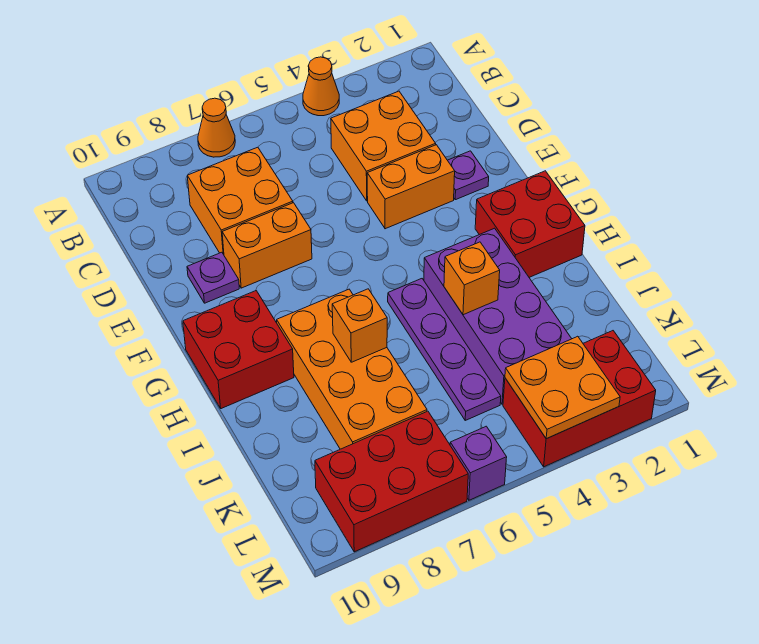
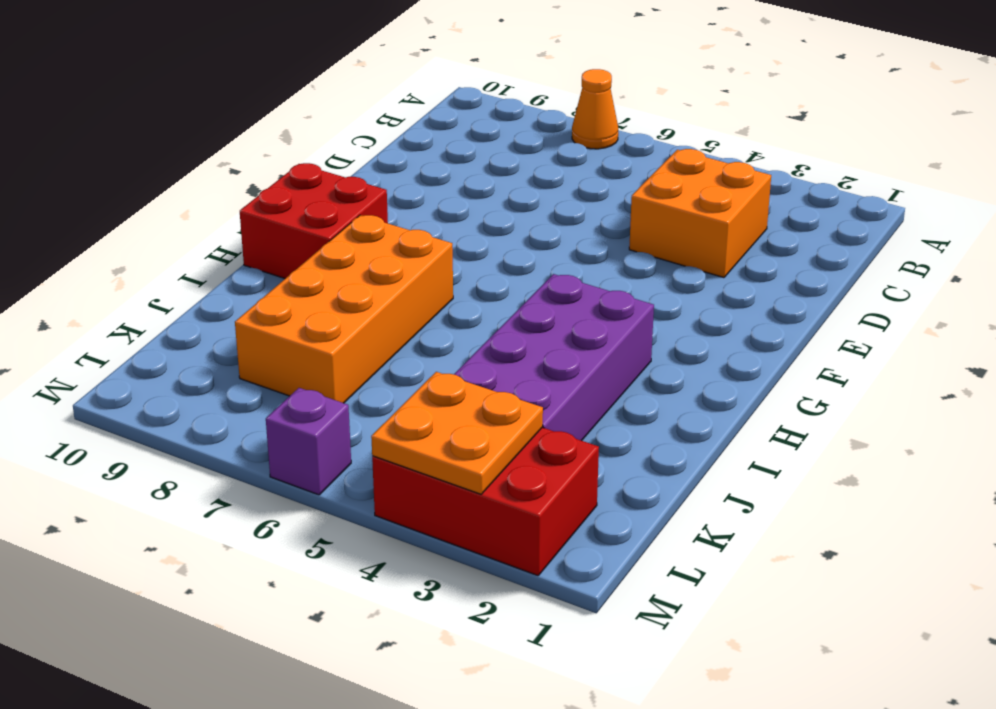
none -> orange 1x1 cone [303,57,339,116]
none -> orange 2x2 brick [187,147,293,255]
none -> purple 1x1 plate [448,151,489,200]

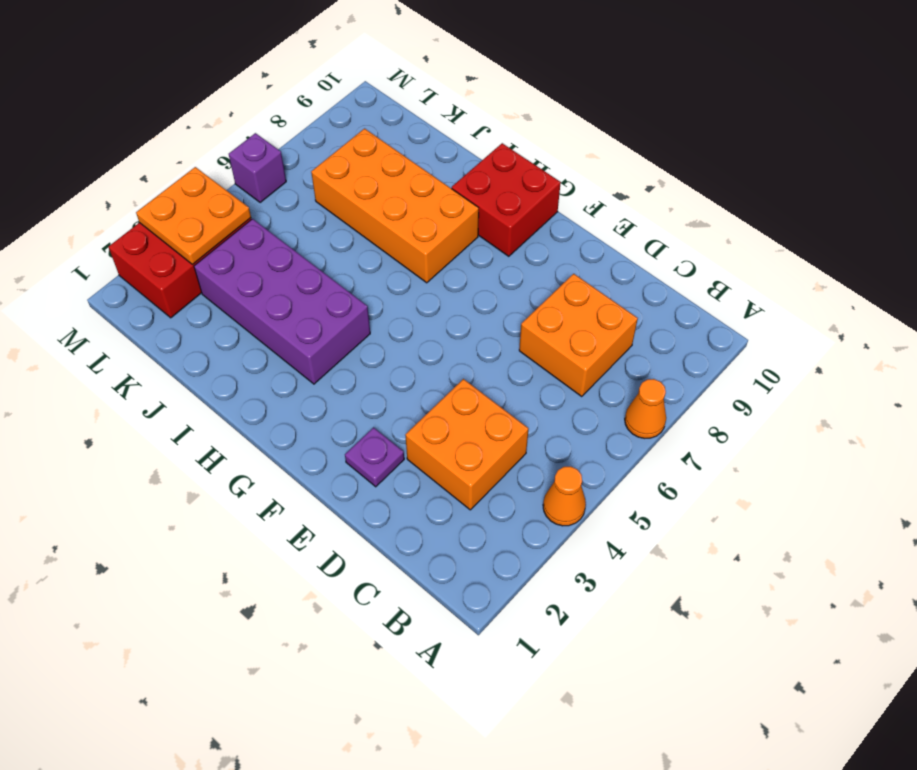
none -> orange 1x2 brick [367,145,455,229]
none -> orange 1x2 brick [222,203,312,288]
none -> purple 1x1 plate [187,252,239,303]

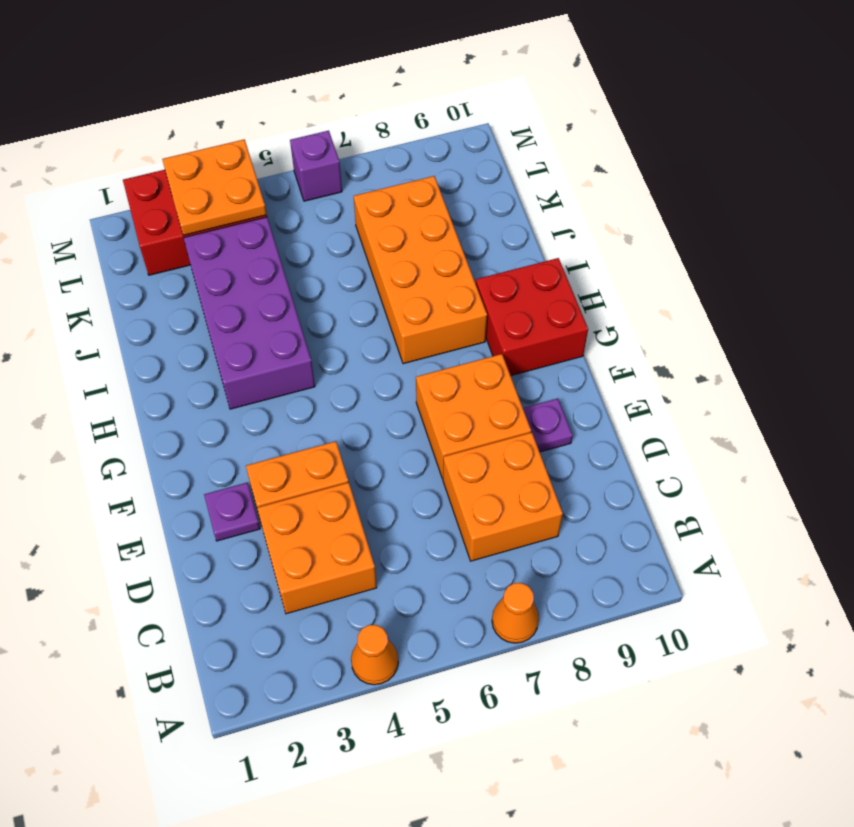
orange 2x2 brick [416,354,531,479] -> orange 1x2 brick [222,203,312,288]
none -> red 2x2 brick [475,171,585,277]
none -> purple 1x4 plate [388,279,501,420]
none -> red 2x3 brick [315,411,468,552]

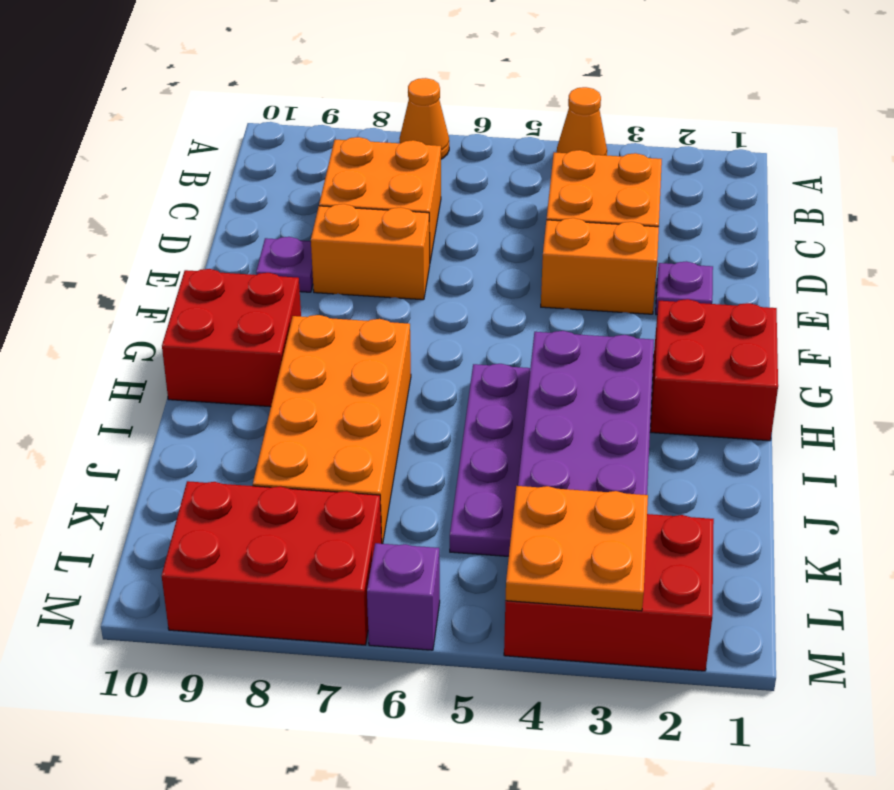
none -> orange 1x1 brick [444,242,500,315]
none -> orange 1x1 brick [332,289,387,362]

